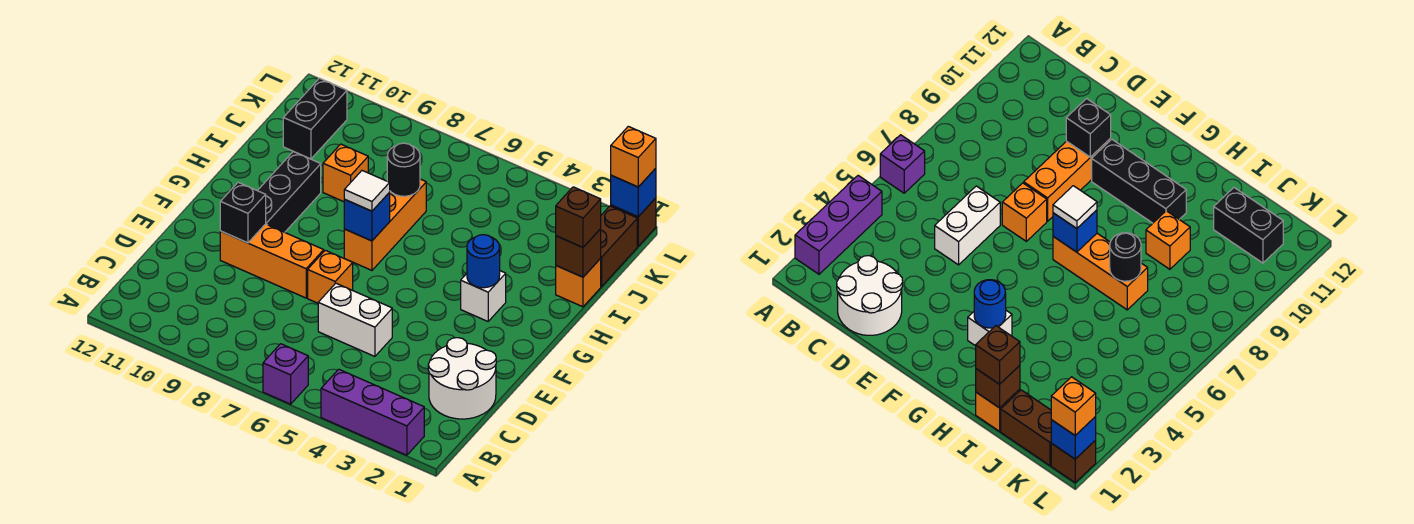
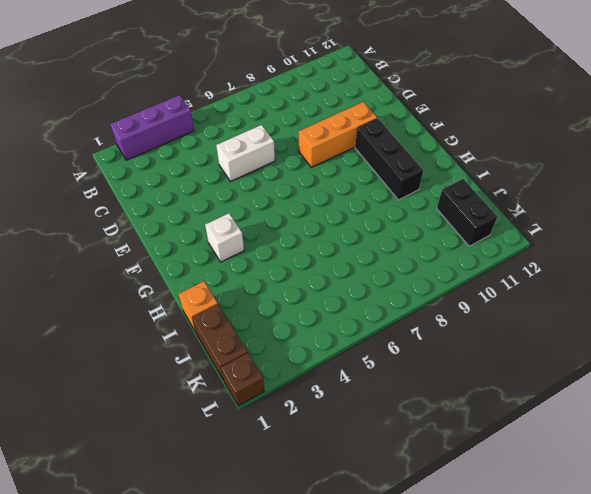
none -> purple 1x1 brick [263,344,308,404]
none -> white 2x2 round brick [428,338,496,419]
none -> orange 1x1 brick [308,250,353,303]

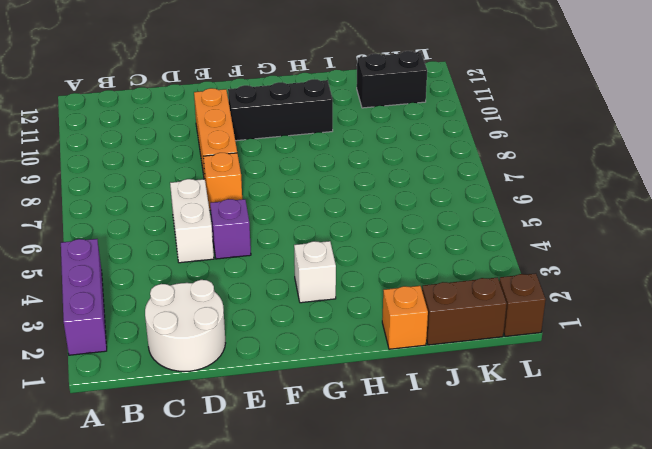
purple 1x1 brick [210,199,251,259] -> purple 1x1 brick moved to [263,344,308,404]
none -> orange 1x3 brick [344,179,426,270]
none -> orange 1x1 brick [323,144,368,202]
none -> black 1x1 brick [220,182,266,243]

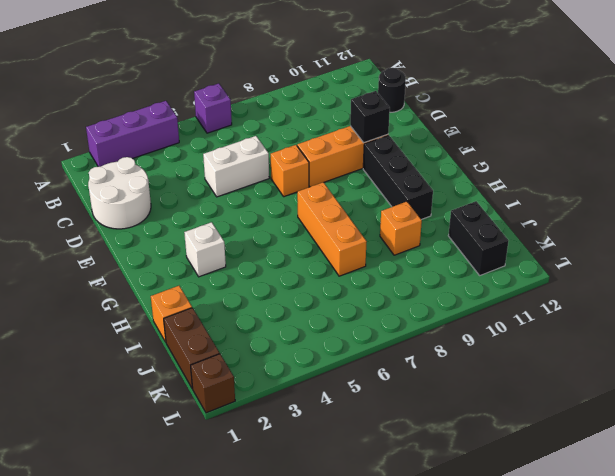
black 1x1 round brick [378,68,406,112] -> black 1x1 round brick moved to [387,143,420,196]
none -> blue 1x1 round brick [467,235,500,288]
none -> blue 1x1 brick [344,193,390,241]
none -> brown 1x1 brick [556,229,601,277]

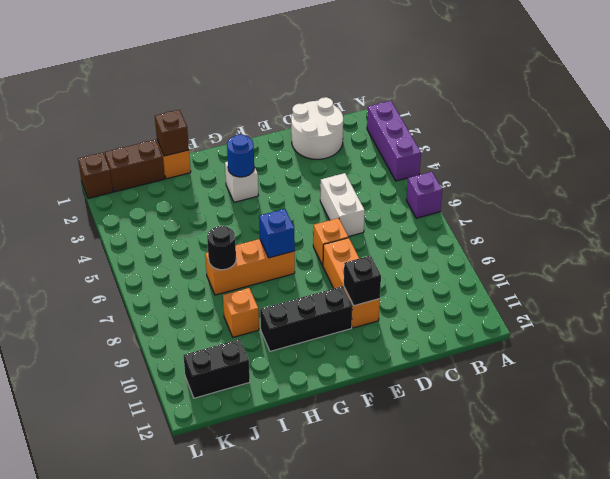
none -> blue 1x1 brick [611,168,656,217]
none -> white 1x1 tile [344,171,390,211]
none -> brown 1x1 brick [556,187,601,247]

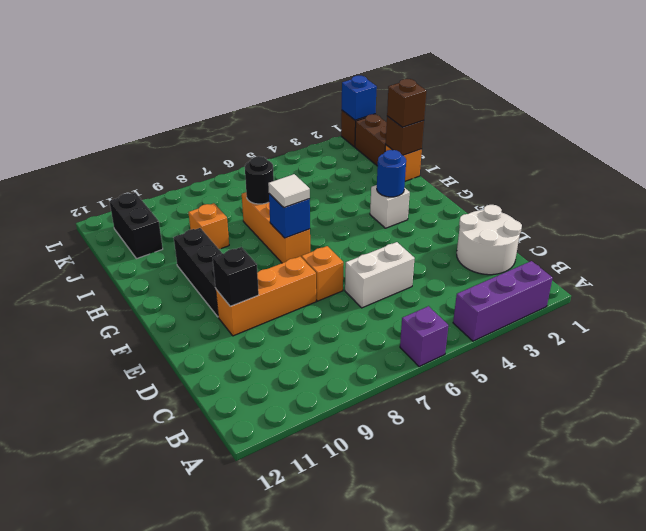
none -> orange 1x1 brick [611,126,656,187]

